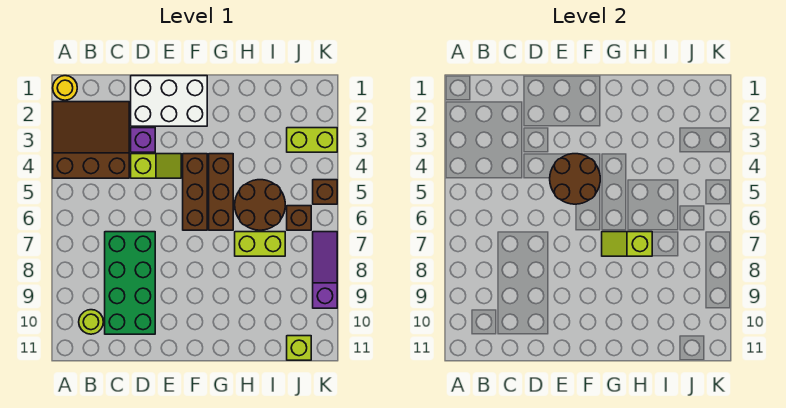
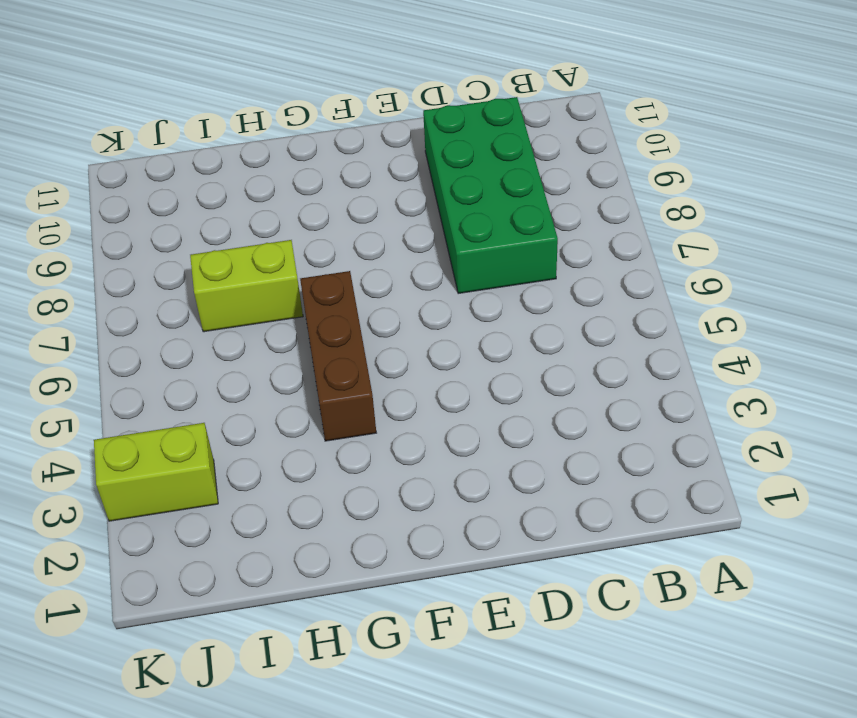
none -> yellow 1x1 round brick [53,76,77,100]
none -> brown 3x3 slope [53,102,129,178]
none -> lime 1x1 round brick [79,310,103,334]

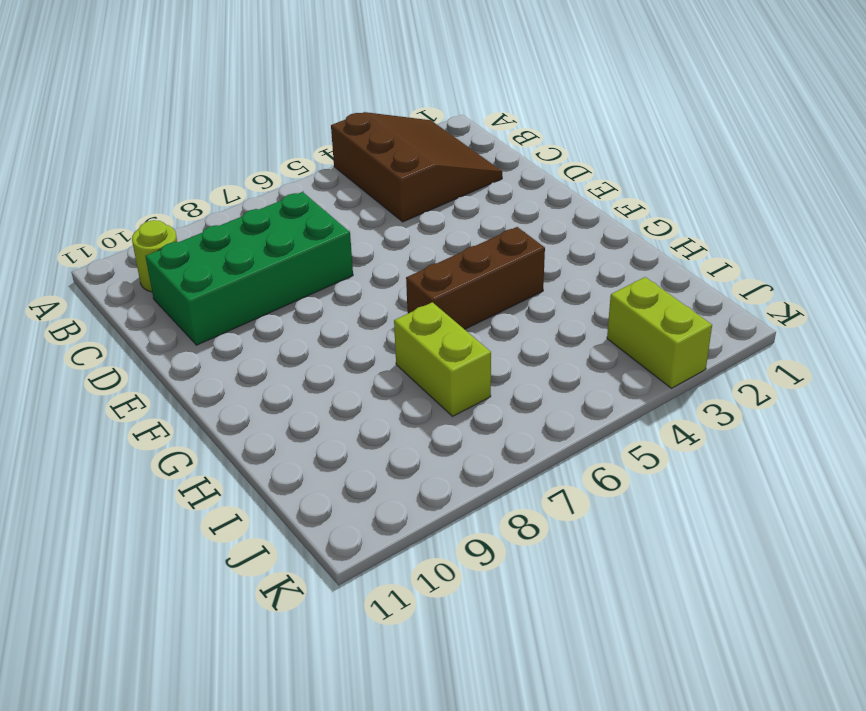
none -> yellow 1x1 round brick [53,76,77,100]
none -> white 2x3 brick [131,76,207,126]
none -> purple 1x1 brick [131,128,155,152]

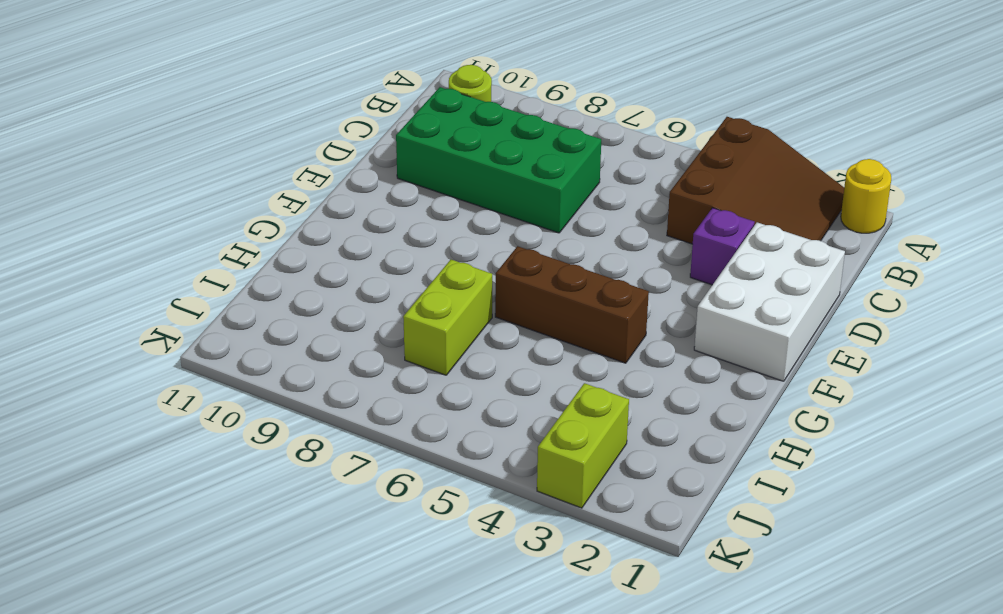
none -> lime 1x2 slope [131,154,181,178]
none -> brown 1x3 brick [183,154,207,230]
none -> brown 2x2 round brick [235,180,285,230]

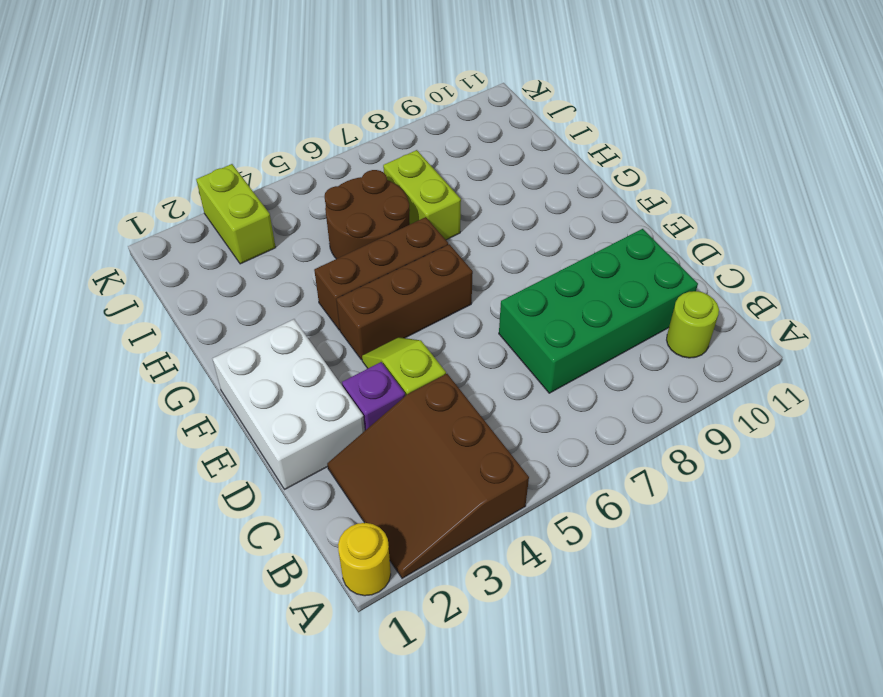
none -> brown 1x1 brick [287,206,311,230]
none -> lime 1x1 brick [287,336,311,360]
none -> brown 1x1 brick [313,180,337,204]

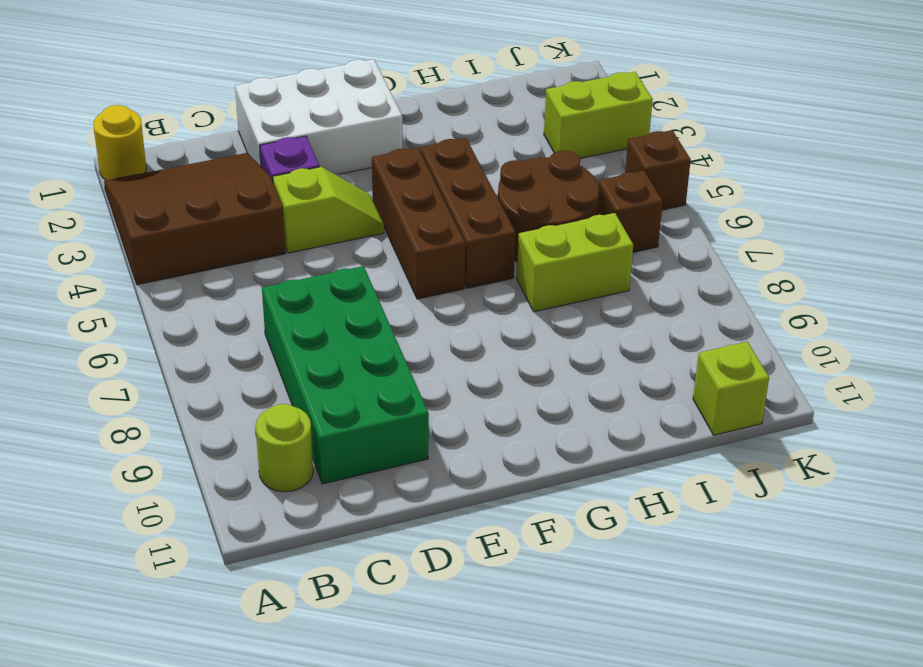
none -> purple 1x3 slope [313,232,337,308]
none -> brown 2x2 round brick [550,154,600,204]
none -> lime 1x2 slope [602,232,652,256]

